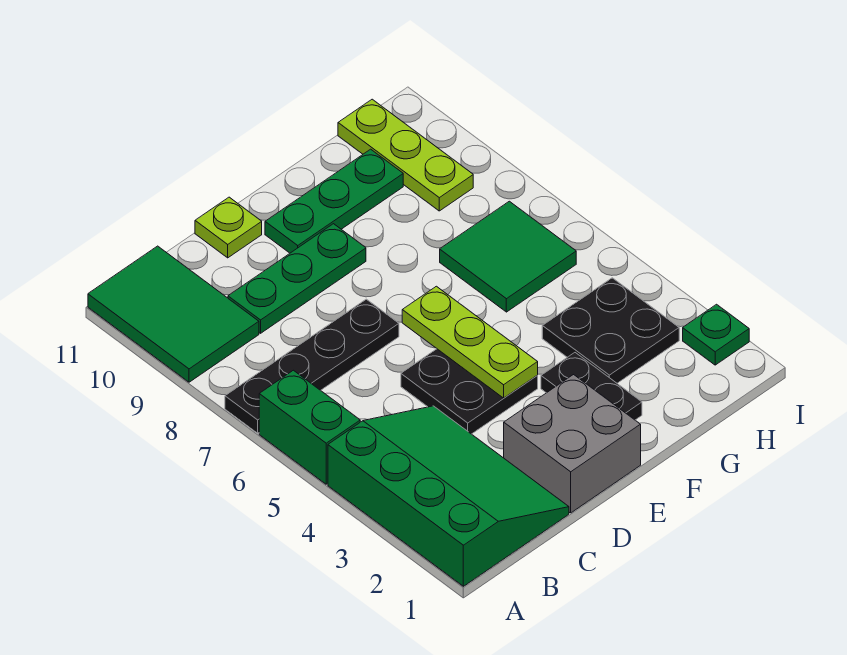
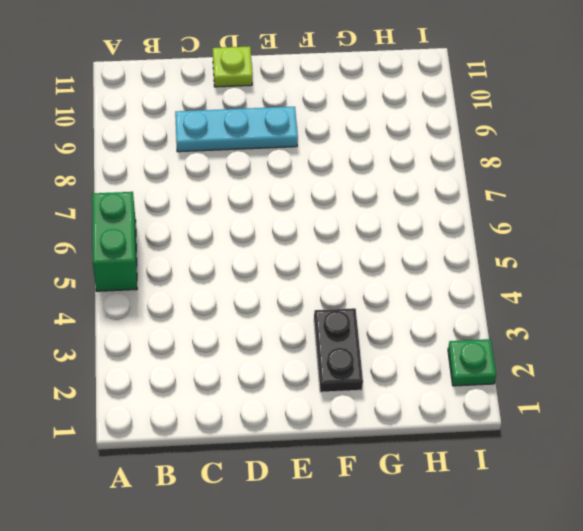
cyan 1x3 plate [175,107,298,152] -> green 1x3 plate [228,224,366,333]
none -> green 3x4 slope [328,406,569,586]
none -> black 1x4 plate [225,299,399,433]
none -> green 2x3 tile [88,246,259,382]

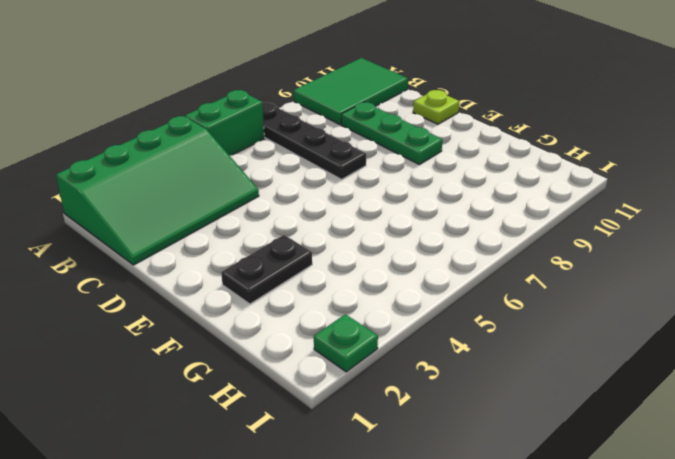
none -> grey 2x2 brick [504,375,641,513]
none -> black 2x2 plate [401,349,538,434]
none -> green 1x3 plate [265,149,403,253]

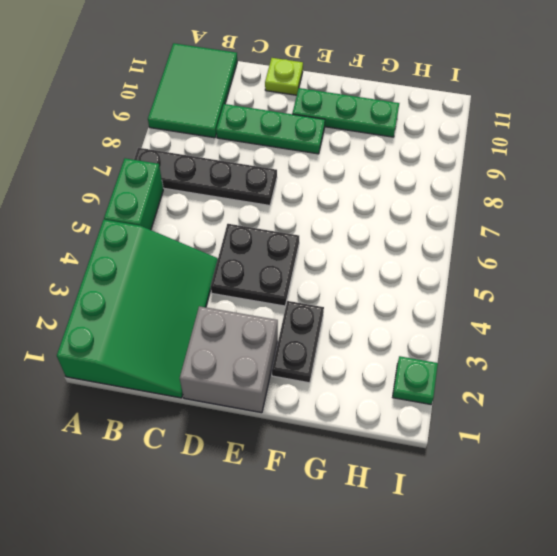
none -> black 2x2 plate [542,278,679,383]
none -> green 2x2 tile [440,201,576,312]
none -> lime 1x3 plate [338,99,473,211]

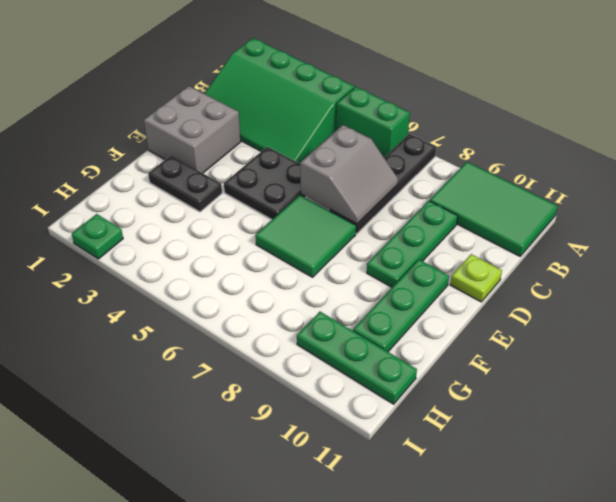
grey 2x2 slope [300,125,398,224] -> none
green 2x2 tile [255,195,356,277] -> green 2x2 tile moved to [440,201,576,312]
green 1x3 plate [297,312,417,404] -> lime 1x3 plate [338,99,473,211]
none -> black 2x2 plate [542,278,679,383]
none -> lime 1x3 plate [402,286,538,398]

